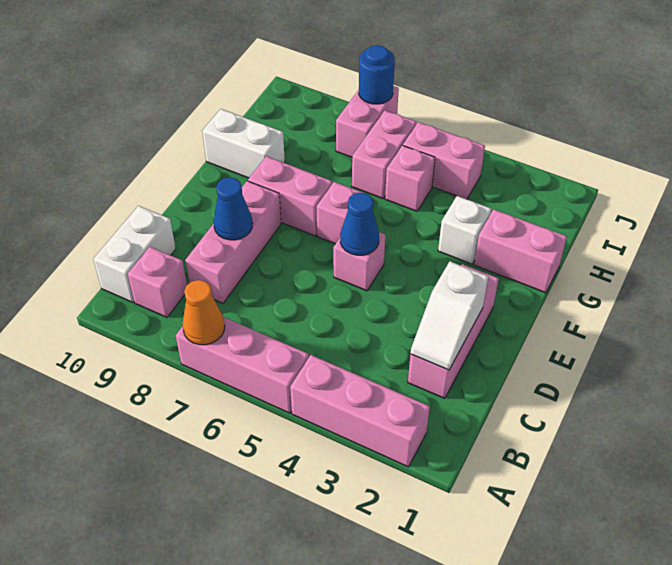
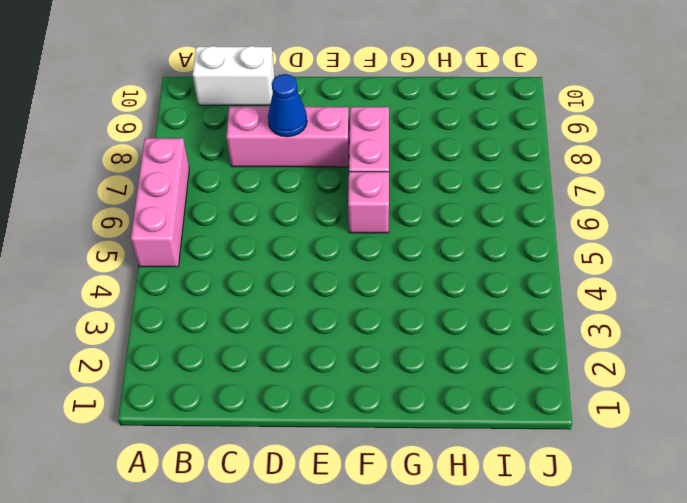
none -> pink 1x3 brick [290,355,430,467]
none -> pink 1x1 brick [128,247,187,317]
none -> pink 1x3 brick [408,264,499,398]

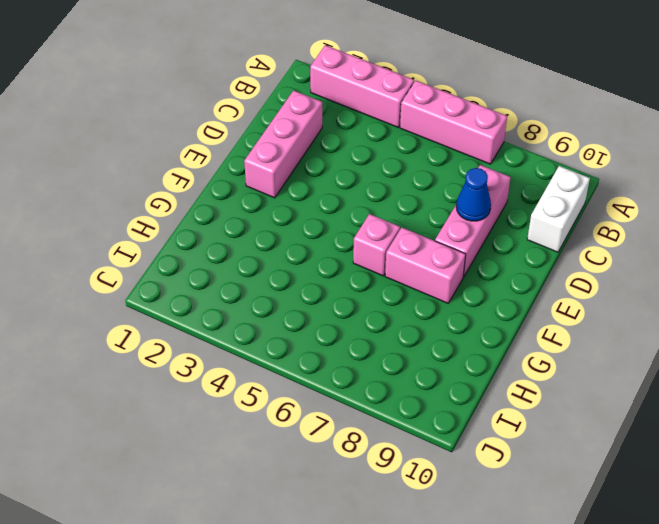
none -> pink 1x1 brick [128,247,187,317]
none -> pink 1x1 brick [333,232,385,291]
none -> pink 1x2 brick [474,209,567,293]

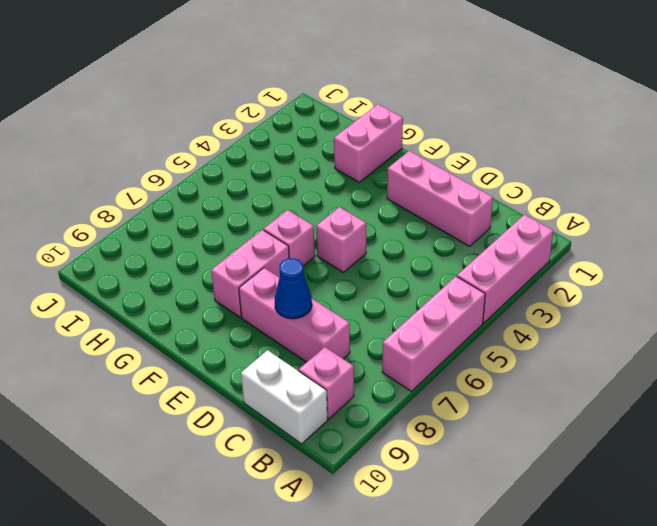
none -> white 1x1 brick [438,196,491,264]
none -> white 1x2 brick [202,109,285,178]
none -> pink 1x1 brick [385,145,435,211]

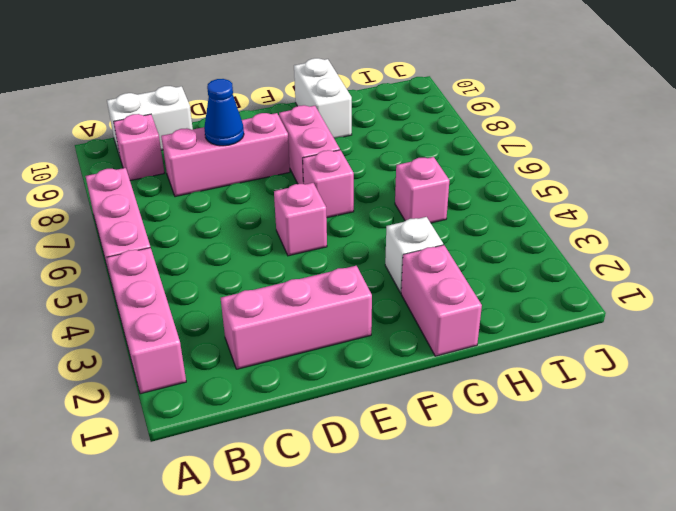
none -> pink 1x2 brick [352,111,416,198]
none -> pink 1x2 brick [403,122,485,199]
none -> pink 1x2 brick [336,86,399,157]

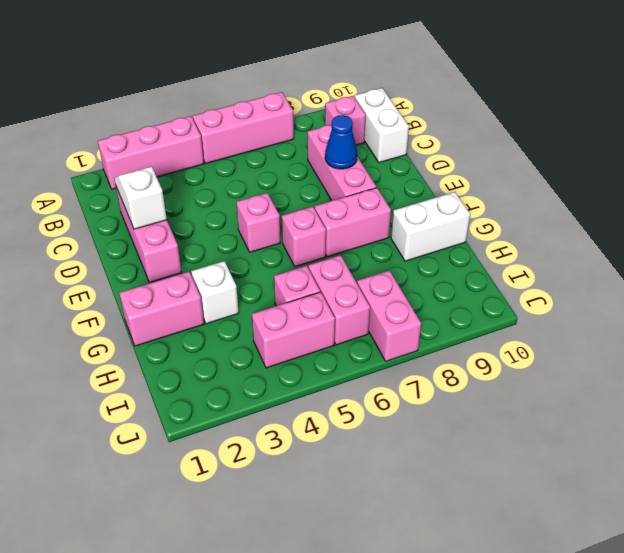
none -> orange 1x1 cone [182,280,225,345]
none -> blue 1x1 cone [340,193,379,255]
none -> blue 1x1 round brick [359,45,395,104]

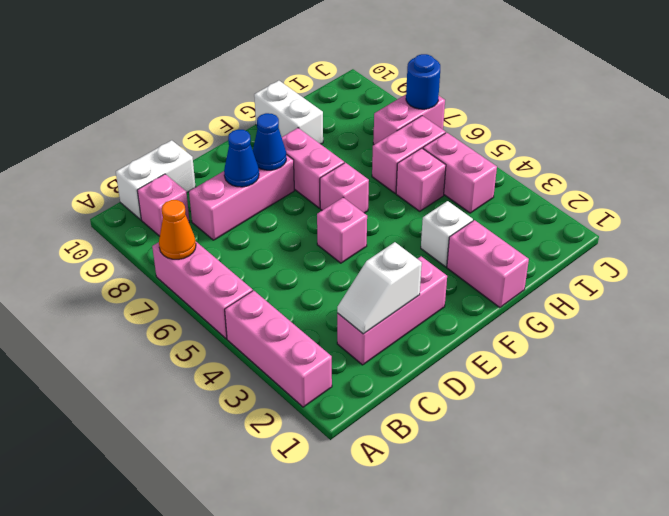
blue 1x1 cone [253,113,286,170] -> blue 1x1 cone moved to [340,193,379,255]

